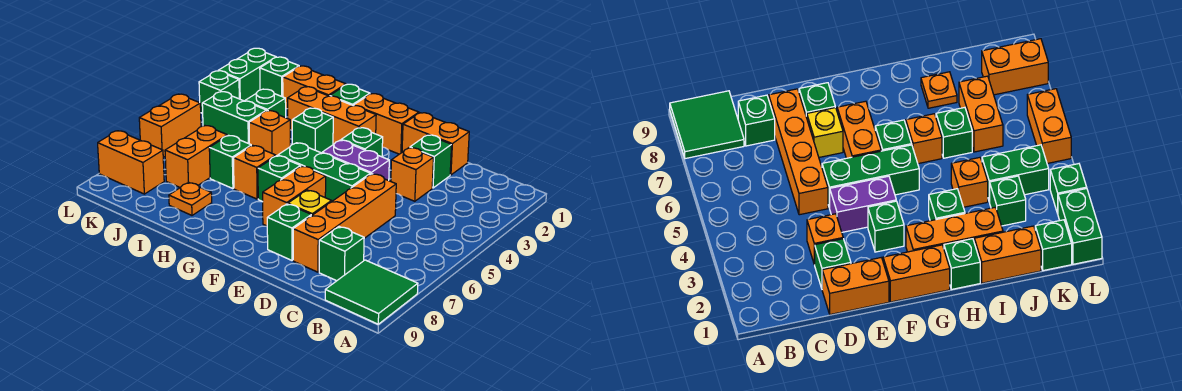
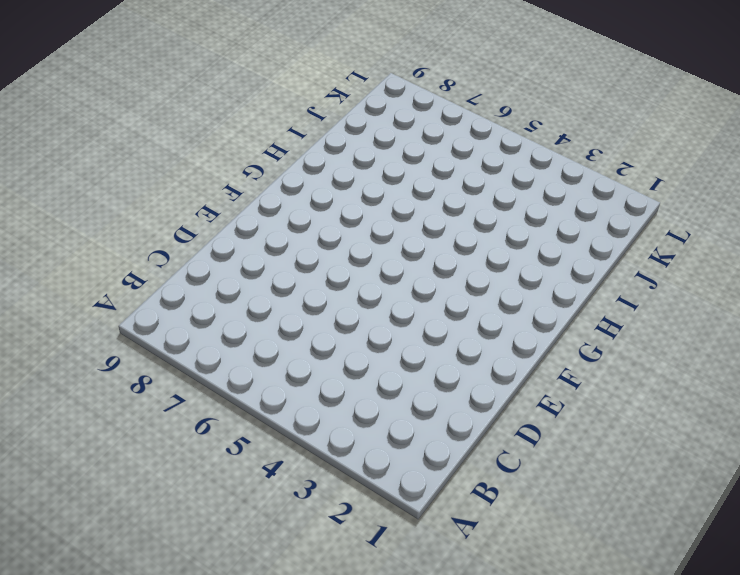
none -> green 2x2 tile [325,260,418,324]
none -> green 1x1 brick [319,227,364,281]
none -> orange 1x2 brick [402,113,469,175]
none -> green 1x1 brick [410,135,452,188]

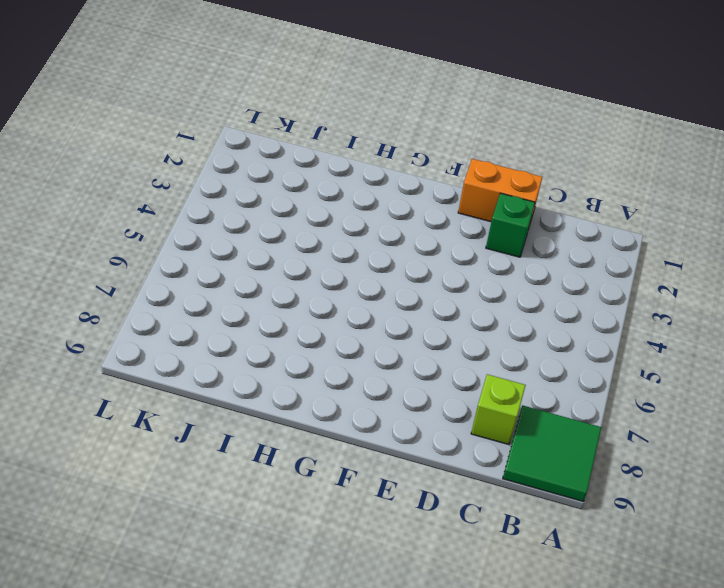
lime 1x1 brick [471,374,526,445] -> green 1x1 brick [319,227,364,281]
none -> orange 1x1 brick [391,148,434,201]
none -> orange 1x4 brick [293,174,396,272]
none -> purple 1x2 brick [322,140,389,180]
none -> green 1x3 brick [278,143,370,201]

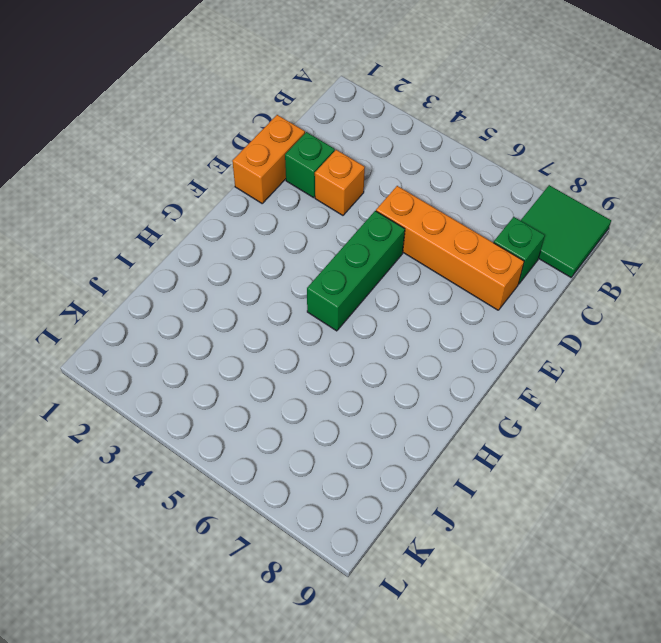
none -> purple 1x2 brick [322,140,389,180]
none -> yellow 1x1 brick [288,190,332,216]
none -> green 1x1 brick [267,204,311,260]
none -> orange 1x2 brick [354,94,419,154]

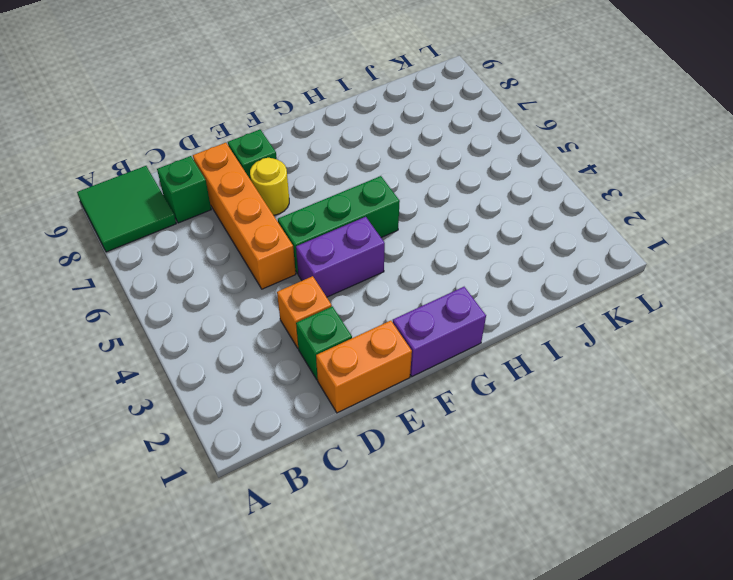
yellow 1x1 round brick [250,158,289,215] -> yellow 1x1 brick [288,190,332,216]
purple 1x2 brick [393,287,486,376] -> orange 1x2 brick [354,94,419,154]
none -> green 1x1 brick [341,128,383,157]
none -> orange 1x2 brick [263,166,326,226]
none -> orange 1x3 brick [288,87,376,145]
none -> green 1x1 brick [258,156,301,202]

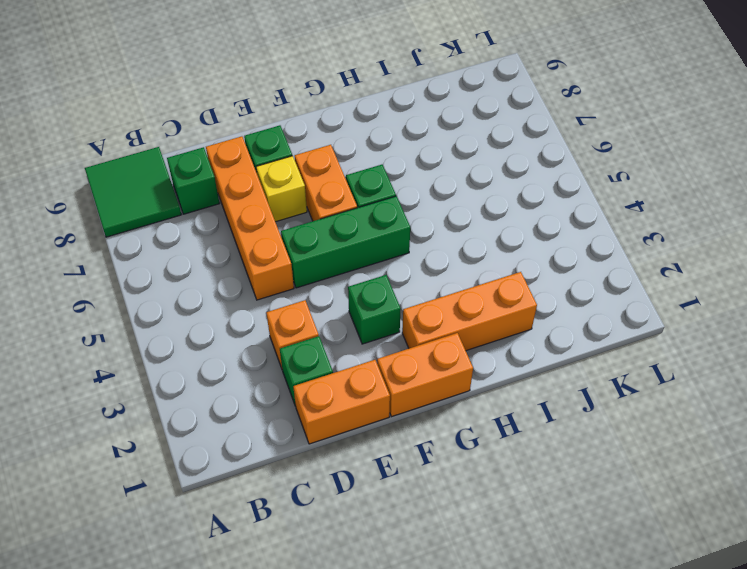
none -> purple 1x2 brick [322,140,389,180]
none -> green 1x1 brick [330,84,370,106]
none -> green 1x1 brick [292,108,333,153]
none -> orange 1x1 brick [234,145,276,199]

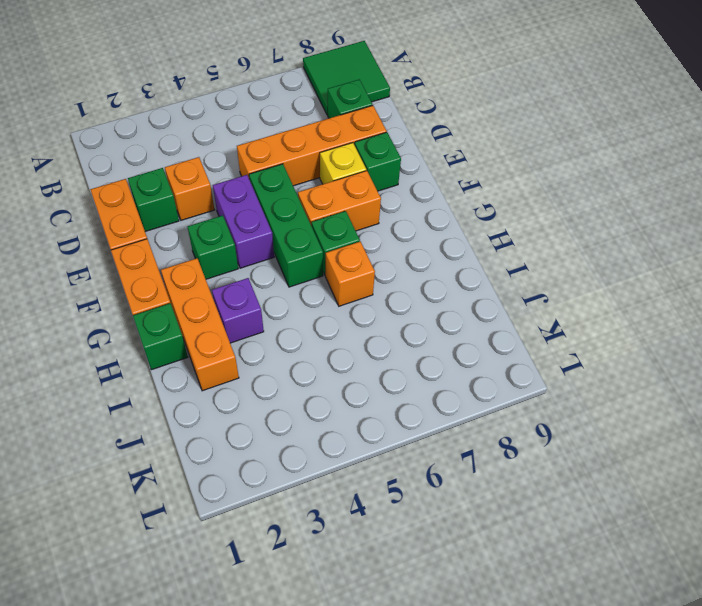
purple 1x1 brick [212,278,264,343] -> green 1x1 brick [292,108,333,153]
none -> orange 1x2 brick [283,66,346,109]
none -> orange 1x1 brick [249,111,290,156]
none -> green 1x1 brick [209,135,251,189]
none -> orange 1x1 plate [169,182,212,215]

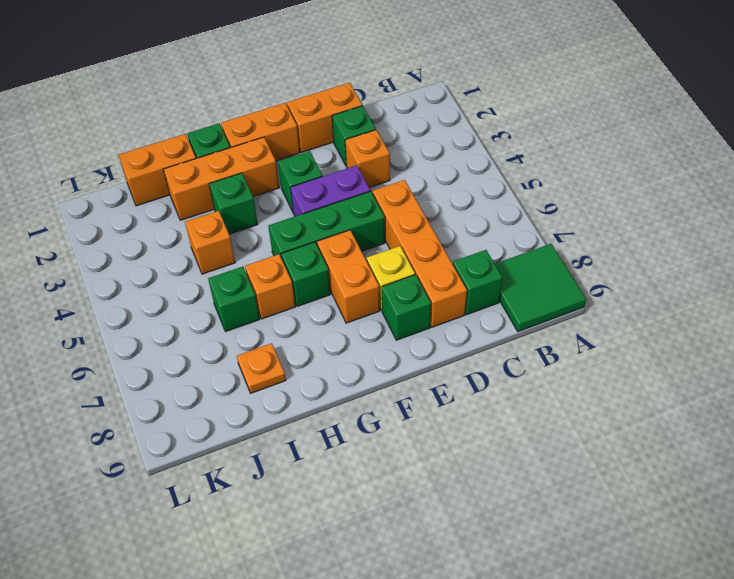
none -> green 1x1 brick [245,89,286,118]
none -> green 1x2 brick [202,92,266,144]
none -> orange 1x2 brick [165,126,227,188]
none -> green 1x1 brick [260,57,299,97]

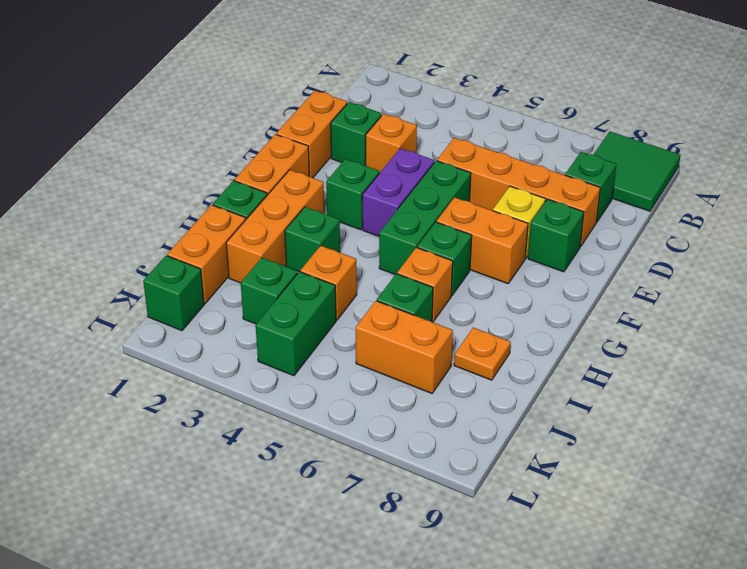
none -> orange 1x2 brick [98,131,164,194]
none -> green 1x2 brick [218,48,276,101]
none -> green 1x1 brick [199,71,239,113]
none -> orange 1x2 brick [139,94,201,157]

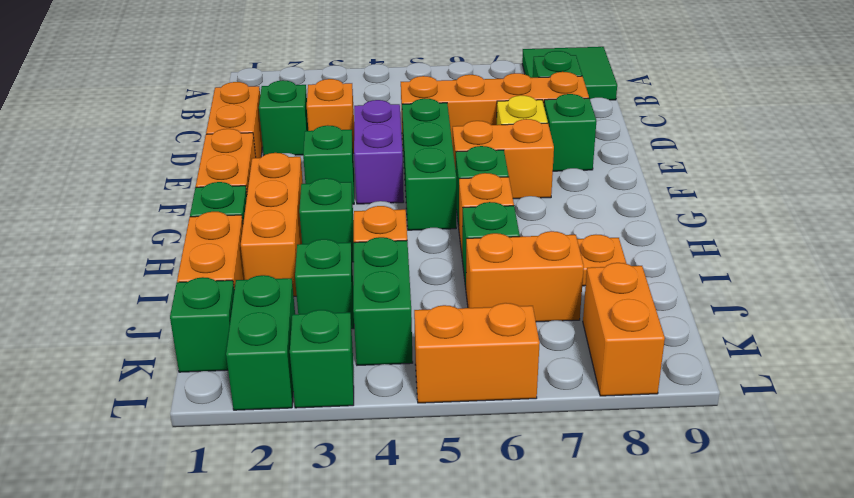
green 1x2 brick [226,275,295,410] -> green 1x2 brick turned to [218,48,276,101]

